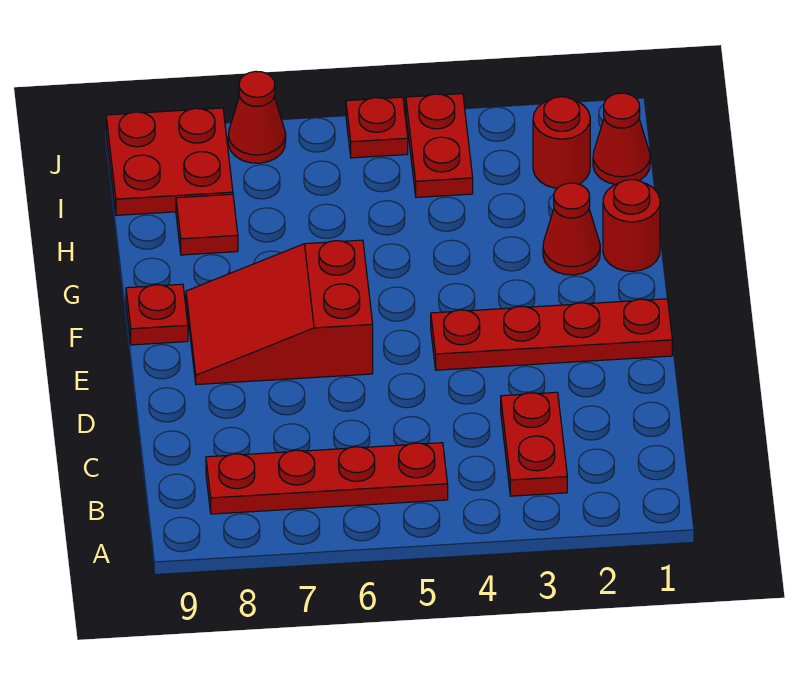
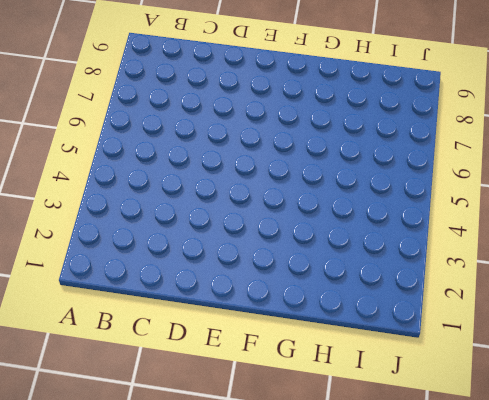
none -> red 1x2 plate [501,392,567,496]
none -> red 1x4 plate [206,443,448,514]
none -> red 1x4 plate [431,299,672,370]

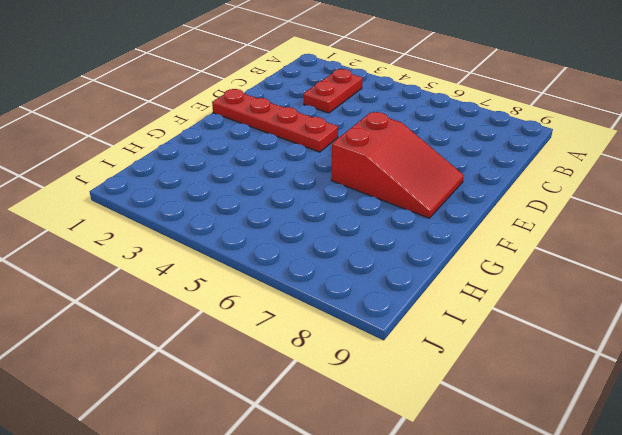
none -> red 1x4 plate [206,443,448,514]
none -> red 1x1 plate [126,284,188,345]
none -> red 1x1 round brick [603,180,660,271]

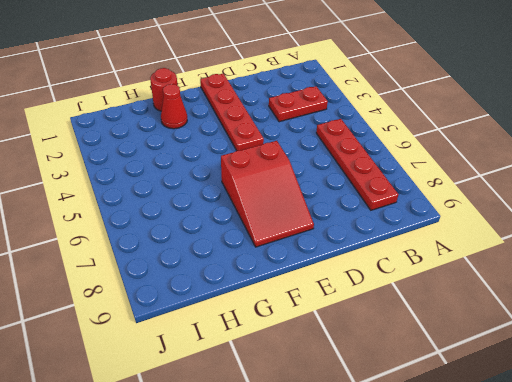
none -> red 1x1 plate [126,284,188,345]
none -> red 1x1 tile [176,194,238,255]
none -> red 1x1 cone [593,93,650,185]

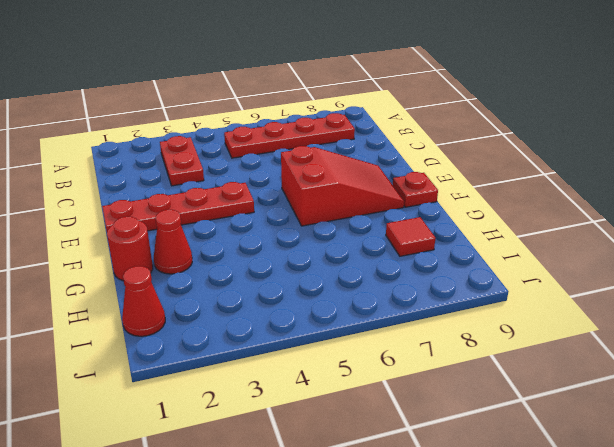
none -> red 1x1 round brick [533,97,590,188]
none -> red 1x2 plate [406,94,473,197]
none -> red 2x2 plate [106,108,233,215]

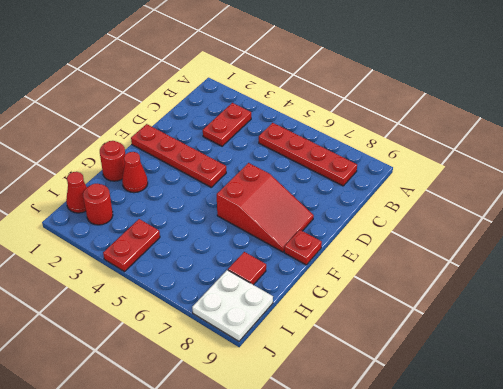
white 2x2 plate [192,270,273,341] -> red 2x2 plate [106,108,233,215]
none -> red 1x1 plate [346,97,408,158]
none -> red 1x1 cone [228,71,286,163]

